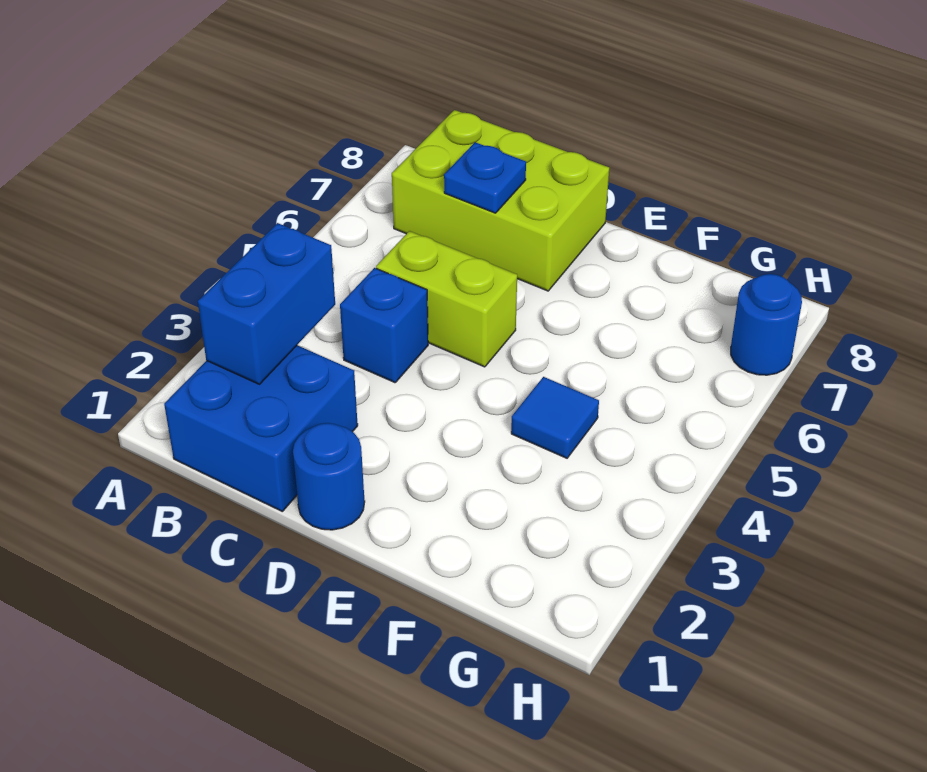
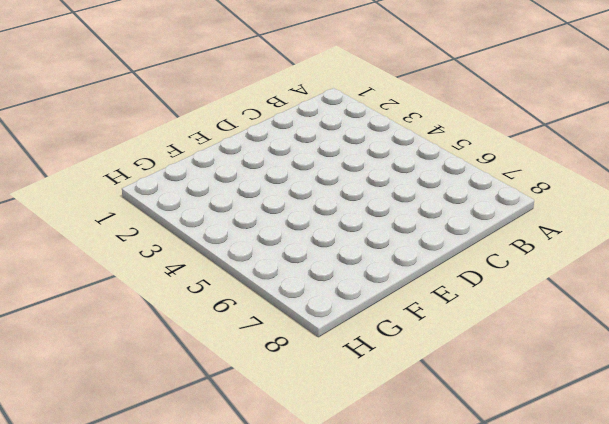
none -> blue 2x2 brick [164,345,358,511]
none -> lime 2x3 brick [392,110,609,291]

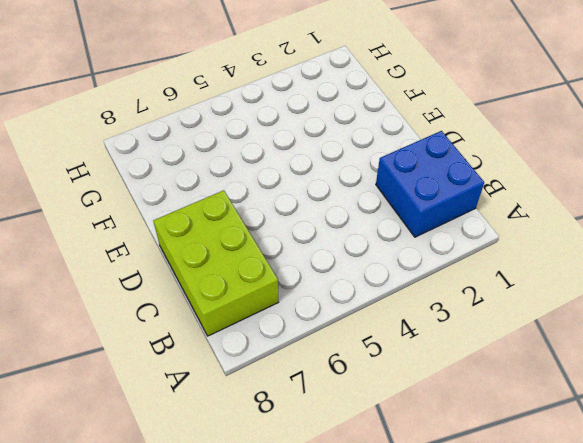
none -> blue 1x1 brick [340,268,428,383]
none -> lime 1x2 brick [376,231,517,367]

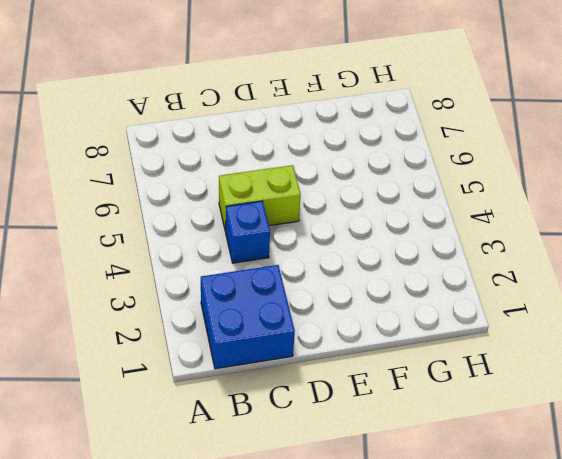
none -> lime 2x3 brick [392,110,609,291]
none -> blue 1x1 round brick [293,423,365,530]

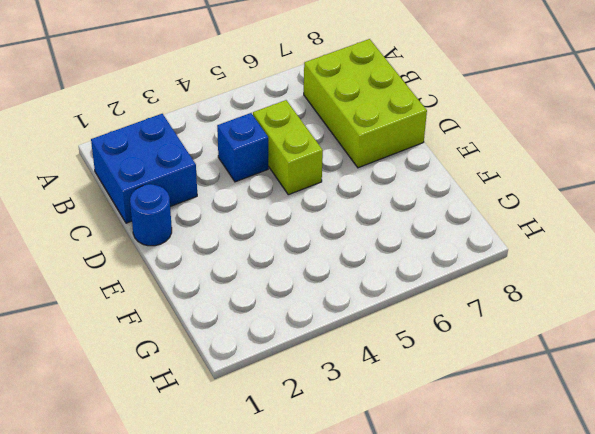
none -> blue 1x1 tile [511,377,599,458]
none -> blue 1x1 round brick [731,274,802,375]

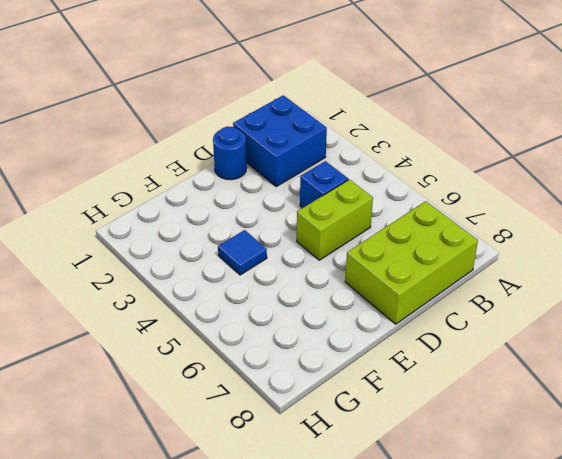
none -> blue 1x1 round brick [731,274,802,375]
none -> blue 1x2 brick [198,223,335,384]

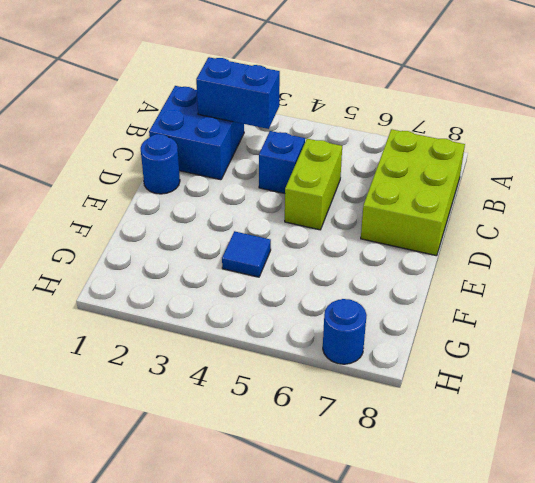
none -> blue 1x1 plate [444,142,526,213]

